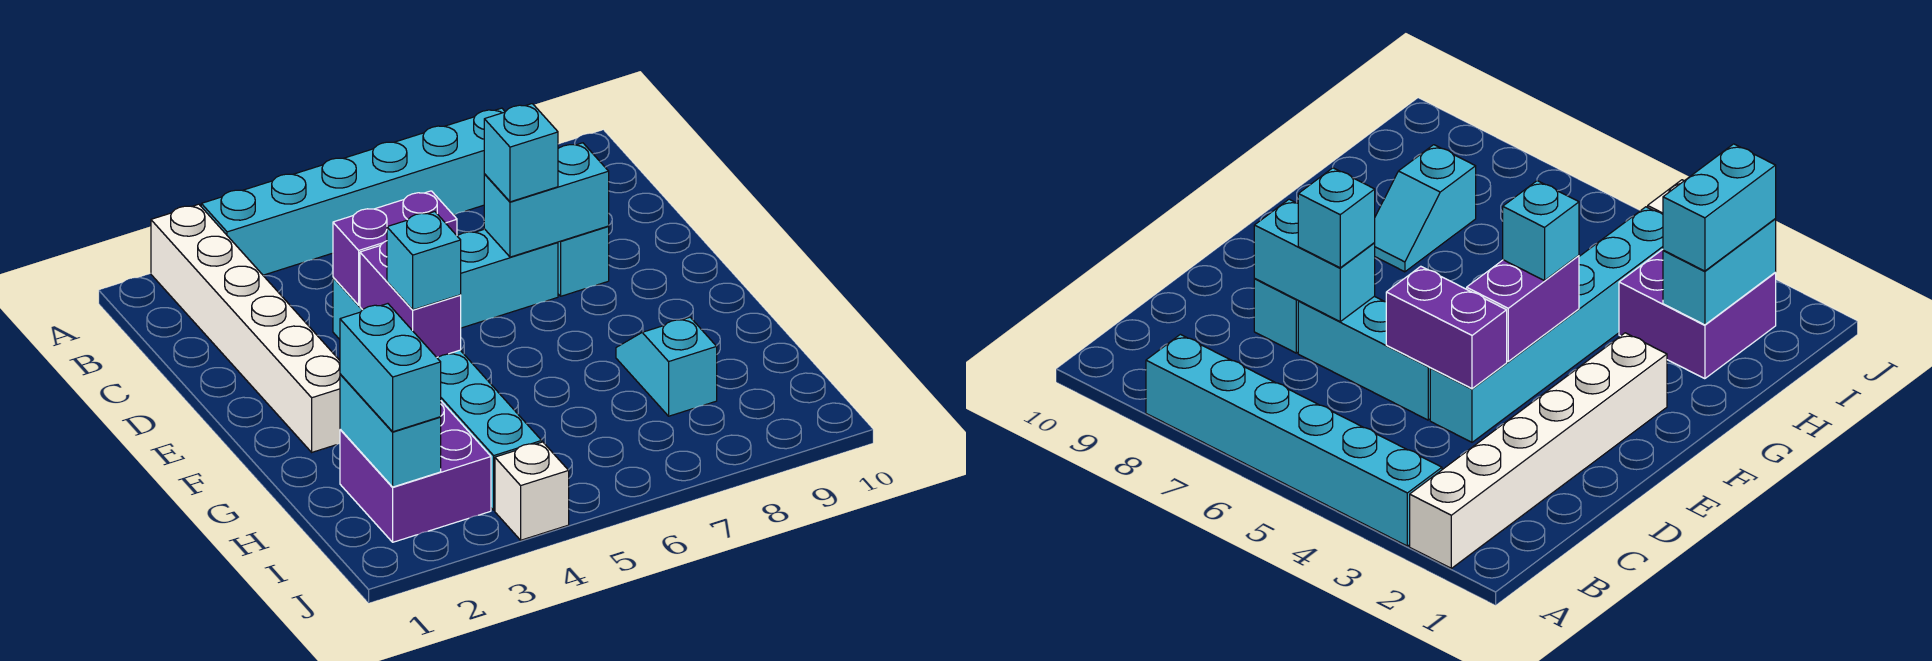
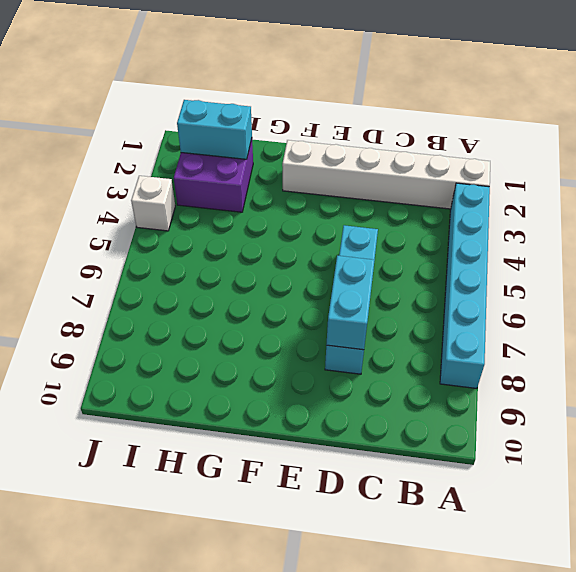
none -> cyan 1x6 brick [333,278,542,510]
none -> cyan 1x2 slope [616,317,717,416]
none -> purple 1x2 brick [333,191,457,305]

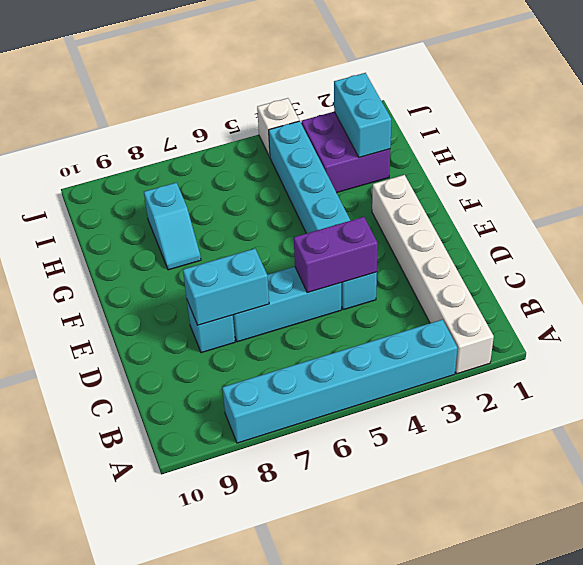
none -> purple 1x2 brick [360,241,461,357]
none -> cyan 1x1 brick [484,104,558,202]
none -> cyan 1x1 brick [387,212,461,310]

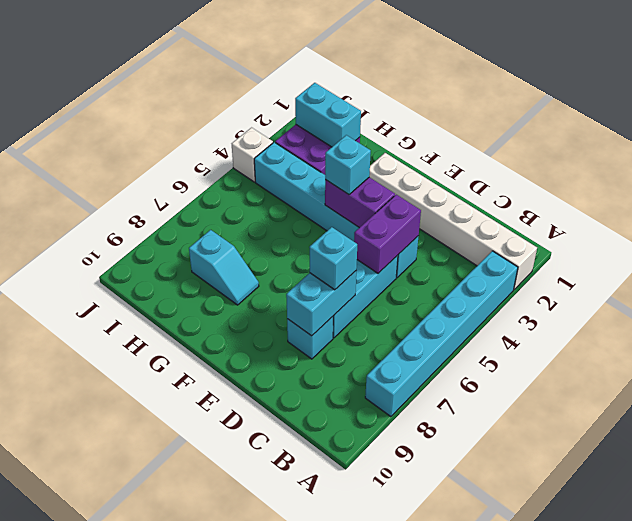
none -> cyan 1x2 brick [340,304,441,432]

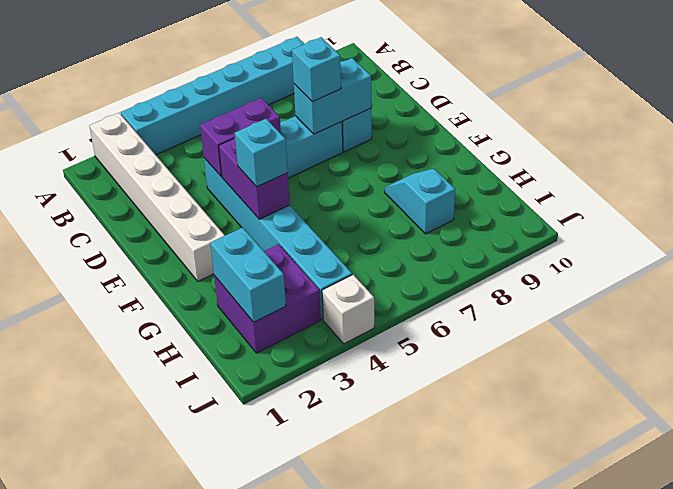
none -> cyan 1x2 brick [340,304,441,432]

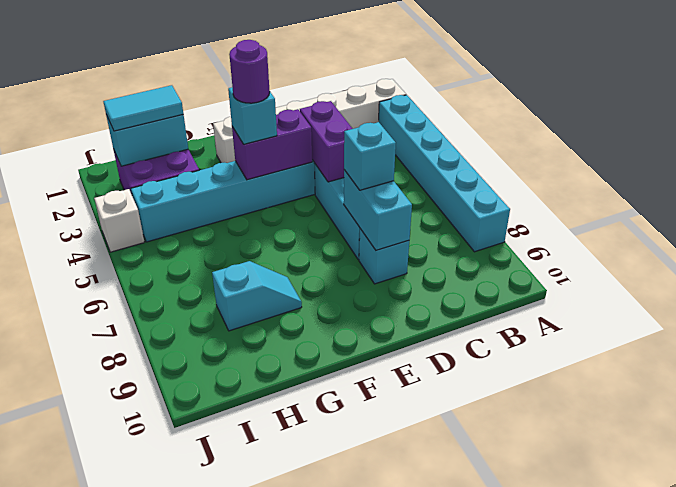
purple 1x1 round brick [229,40,270,103] -> none
cyan 1x2 tile [103,85,183,131] -> cyan 1x2 brick [340,304,441,432]

